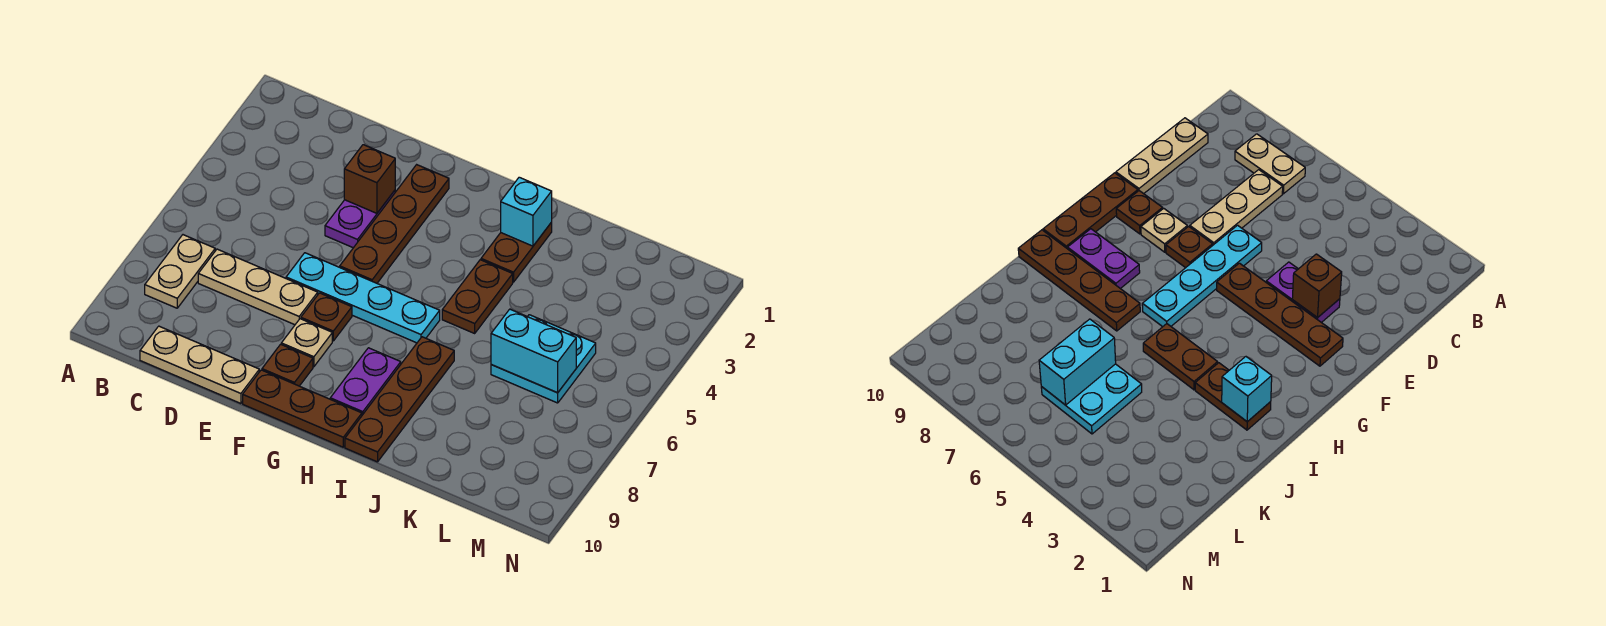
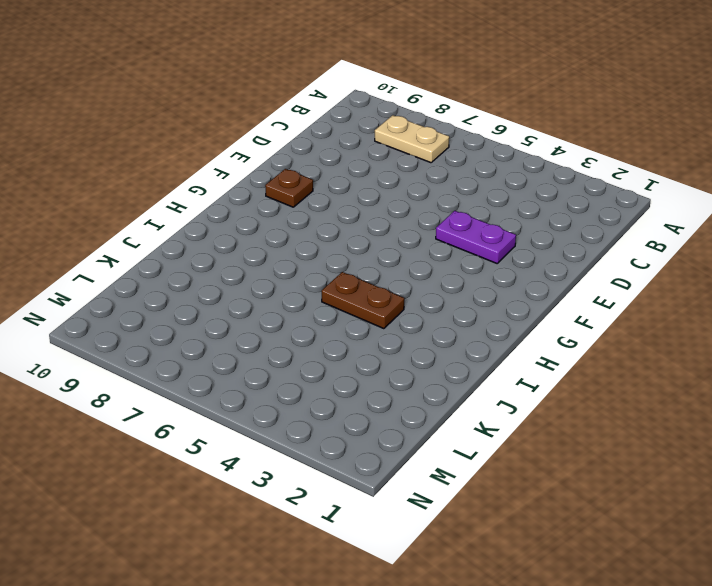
none -> tan 1x3 plate [198,249,318,325]
none -> tan 1x3 plate [140,326,259,403]
none -> cyan 1x4 plate [286,253,440,343]

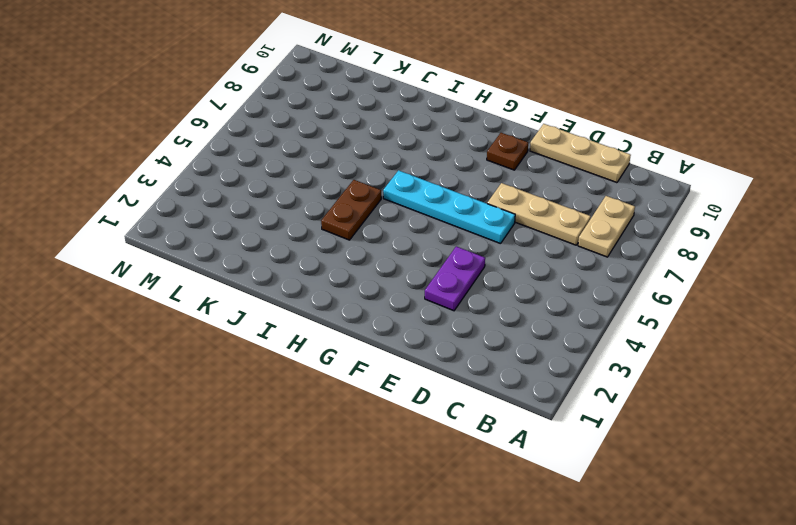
none -> brown 1x4 plate [340,165,449,283]
none -> brown 1x1 plate [301,293,352,341]
none -> tan 1x1 plate [281,319,332,367]

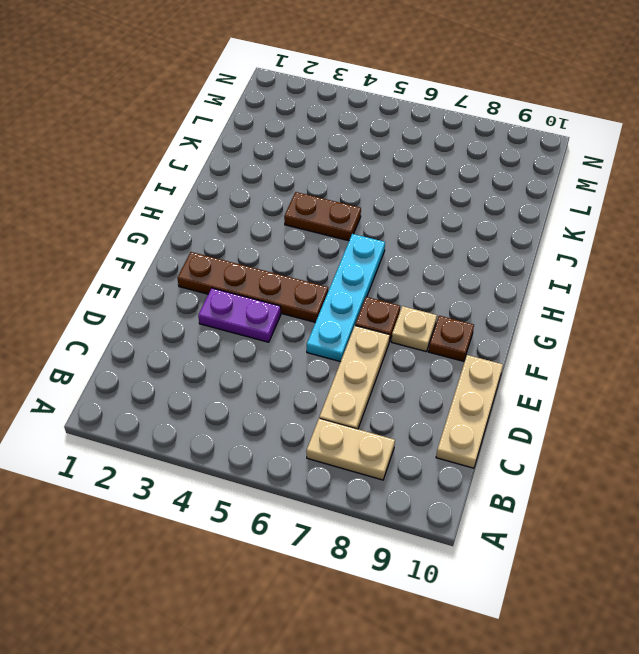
none -> brown 1x3 plate [243,370,362,447]
none -> purple 1x2 plate [330,348,401,415]
none -> brown 1x2 plate [481,222,552,282]

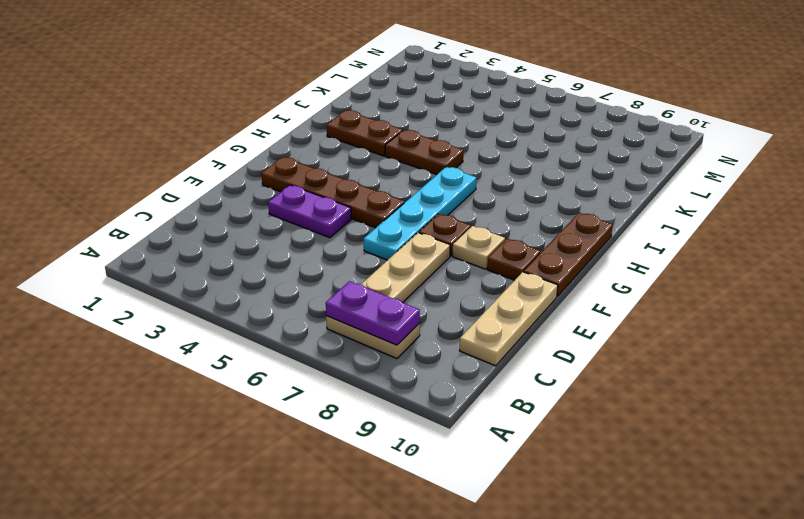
purple 1x2 plate [326,281,420,345] -> purple 1x2 plate moved to [330,348,401,415]
none -> brown 1x4 plate [345,337,454,462]
none -> cyan 2x2 plate [491,315,596,403]
none -> brown 1x1 brick [344,145,395,213]

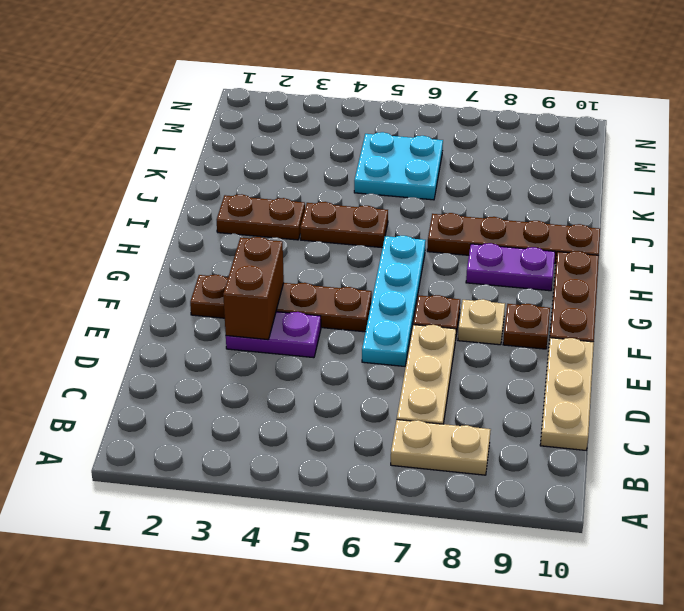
brown 1x2 brick [223,237,284,340] -> brown 1x1 brick [344,145,395,213]
none -> cyan 1x1 brick [501,177,552,246]
none -> cyan 1x2 brick [491,309,576,393]

